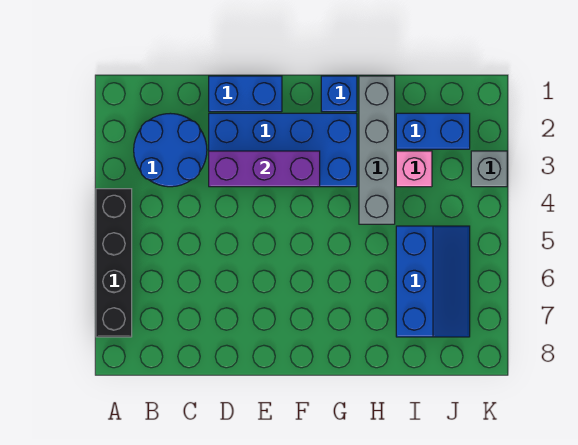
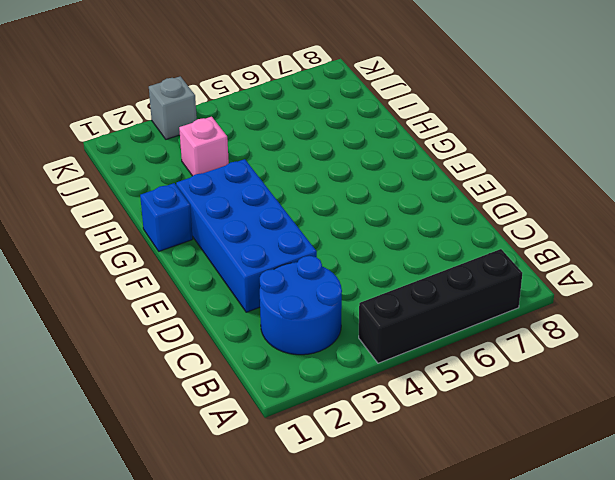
none -> blue 1x2 brick [209,76,282,112]
none -> grey 1x4 brick [359,76,395,224]

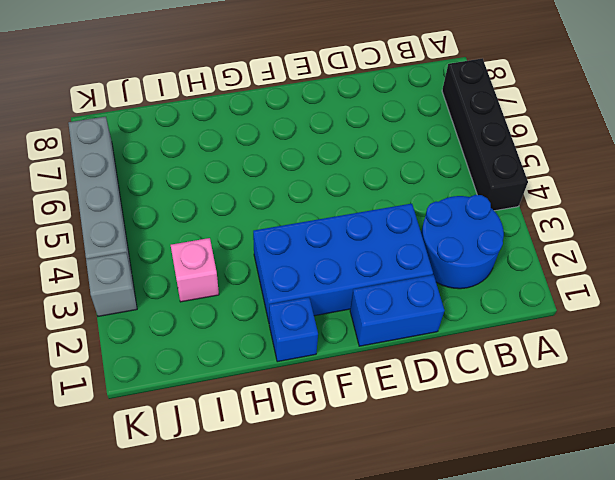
grey 1x4 brick [68,117,131,269] -> grey 1x4 brick moved to [359,76,395,224]
none -> blue 1x2 brick [396,113,470,149]
none -> blue 2x3 slope [396,226,470,337]

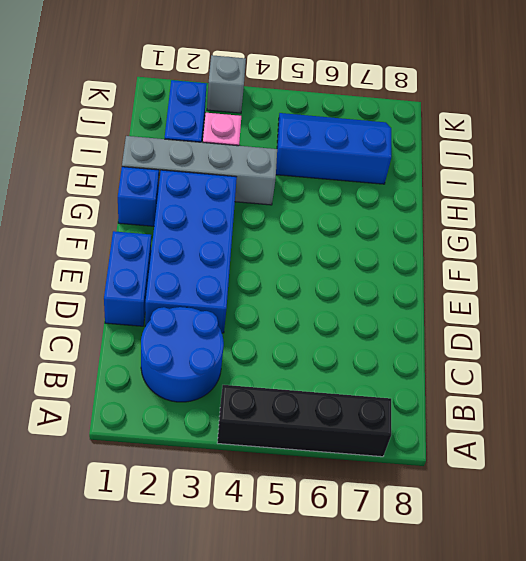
none -> purple 1x3 brick [209,151,320,187]

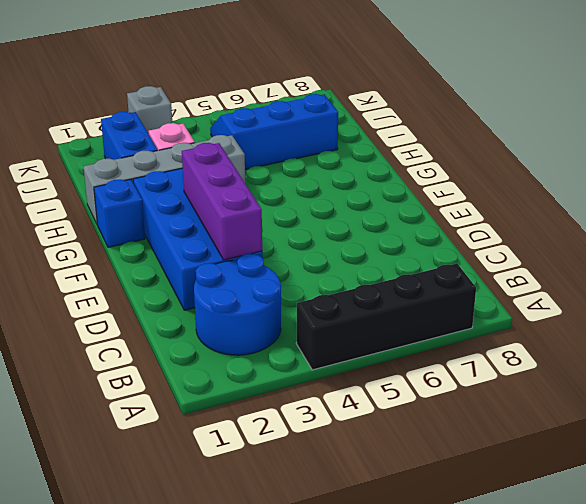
none -> blue 1x2 brick [209,76,282,112]

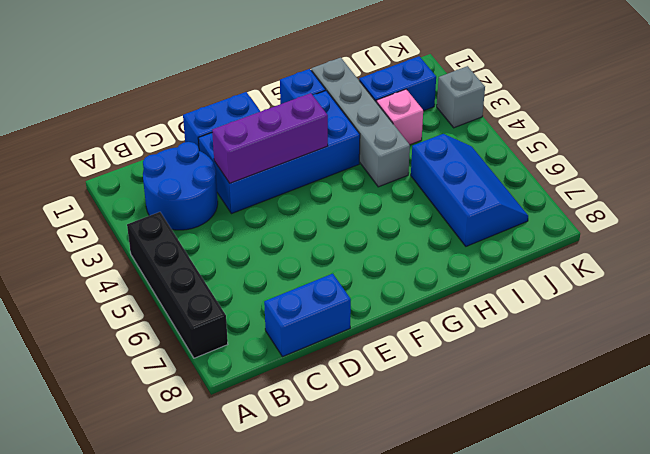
blue 1x2 brick [264,274,351,357] -> none

